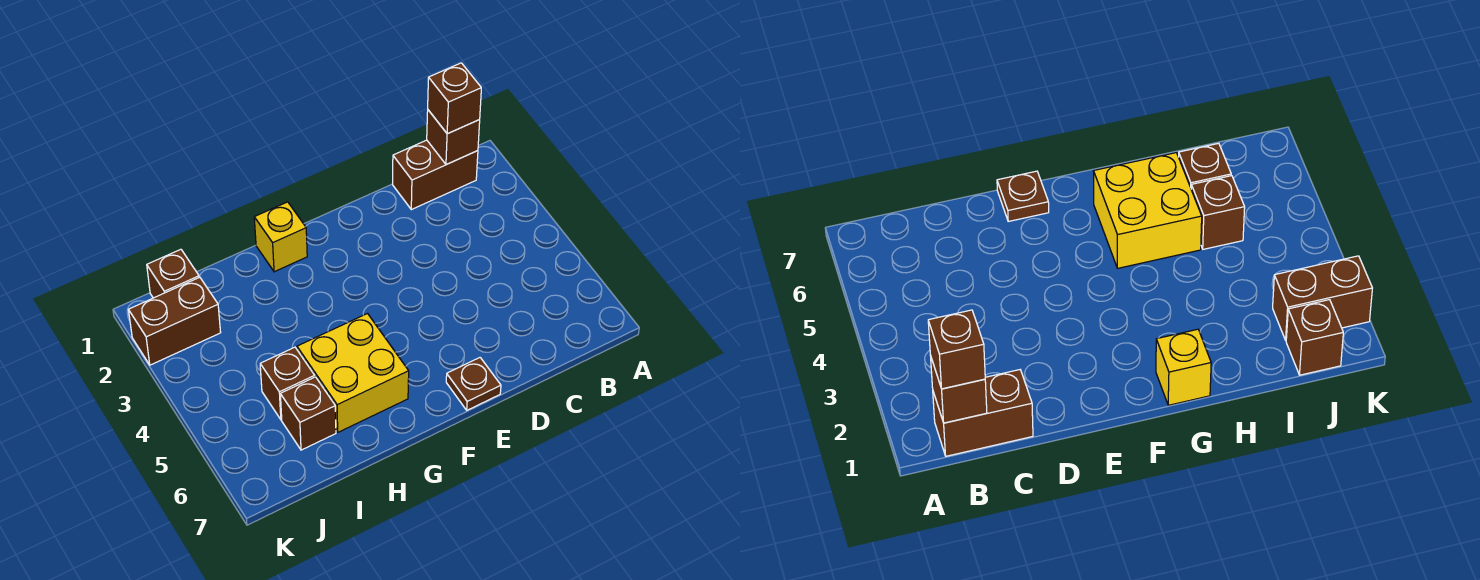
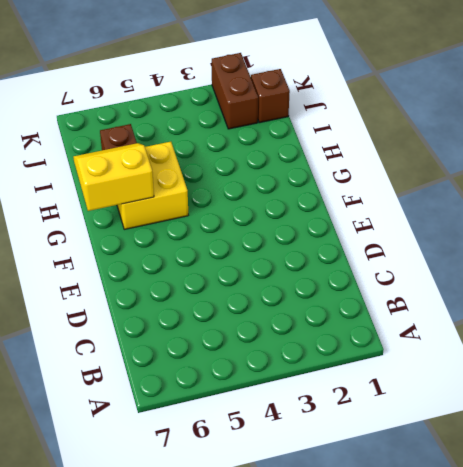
yellow 2x2 slope [73,143,154,211] -> none
none -> brown 1x2 brick [393,140,478,210]
none -> brown 1x1 plate [446,358,501,410]

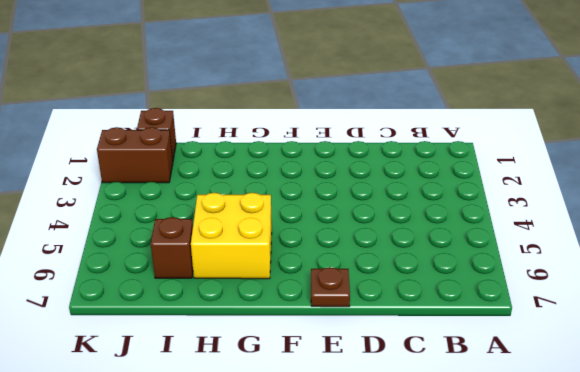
none -> brown 1x2 brick [393,140,478,210]
none -> yellow 1x1 brick [254,202,307,272]

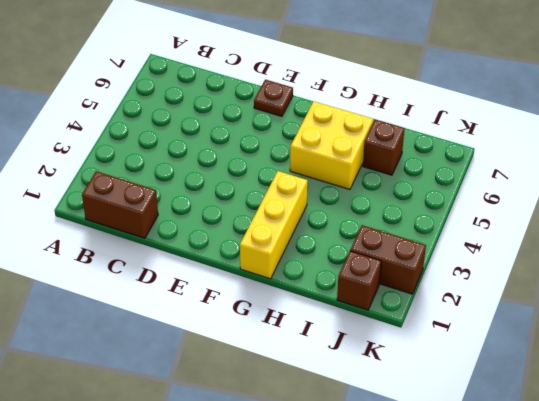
yellow 1x3 brick [240,171,308,279] -> yellow 1x1 brick [254,202,307,272]
none -> brown 1x1 brick [260,347,315,420]
none -> brown 1x1 brick [427,110,480,165]

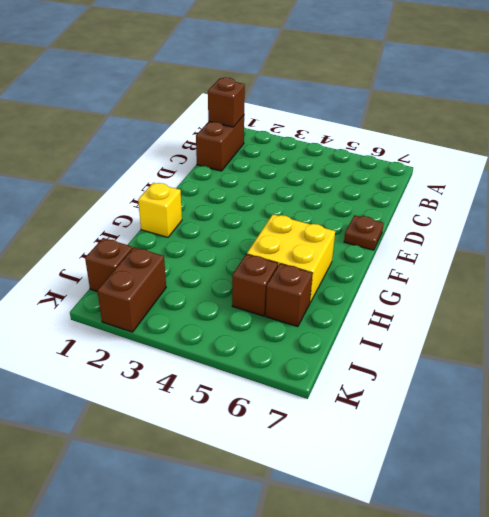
none -> brown 1x1 brick [428,63,481,134]

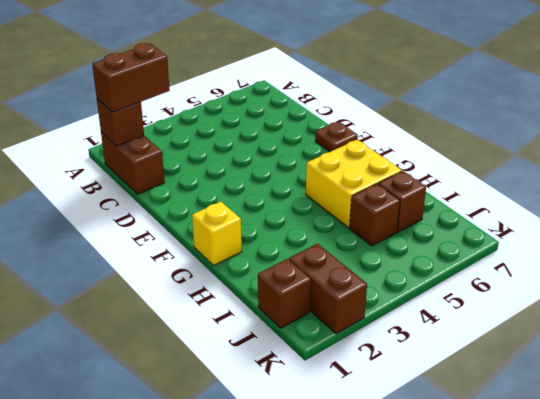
brown 1x2 brick [92,43,170,112] -> brown 1x1 brick [428,63,481,134]

